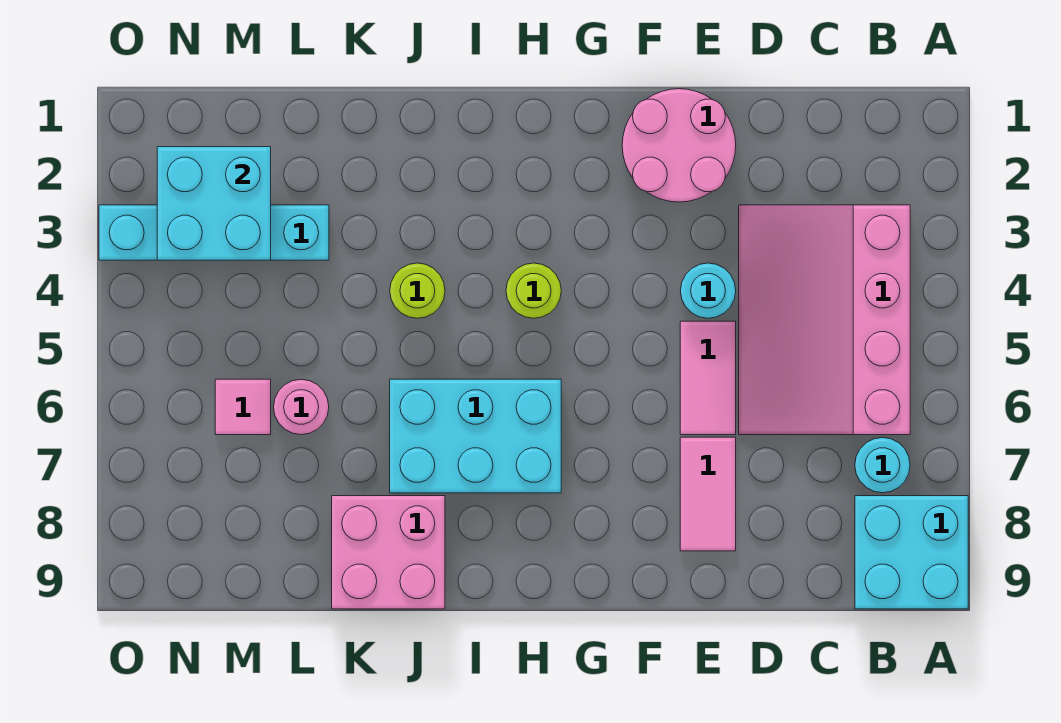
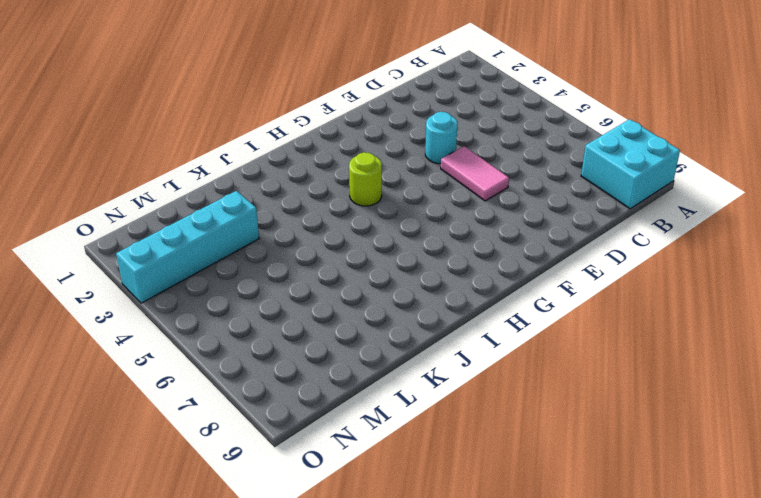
none -> pink 3x4 slope [739,205,910,435]
none -> cyan 1x1 round brick [855,438,910,493]
none -> pink 2x2 round brick [622,89,736,202]

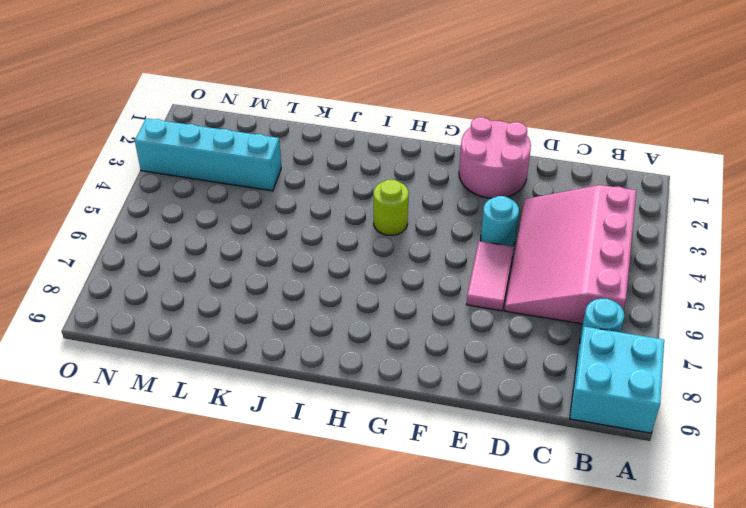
none -> pink 1x2 tile [680,437,736,551]
none -> cyan 2x3 brick [390,379,561,493]
none -> lime 1x1 round brick [390,263,445,318]

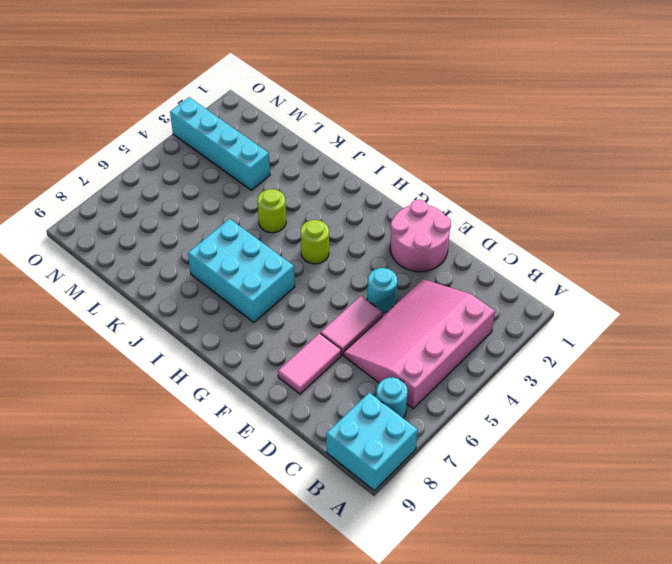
none -> pink 2x2 brick [332,496,445,609]
none -> pink 1x1 round brick [274,379,329,435]
none -> pink 1x1 tile [215,379,271,435]

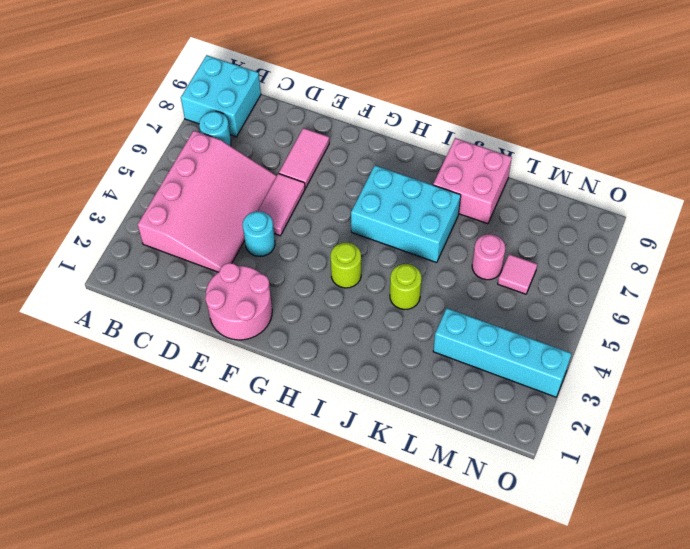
none -> cyan 2x2 brick [157,147,271,260]

